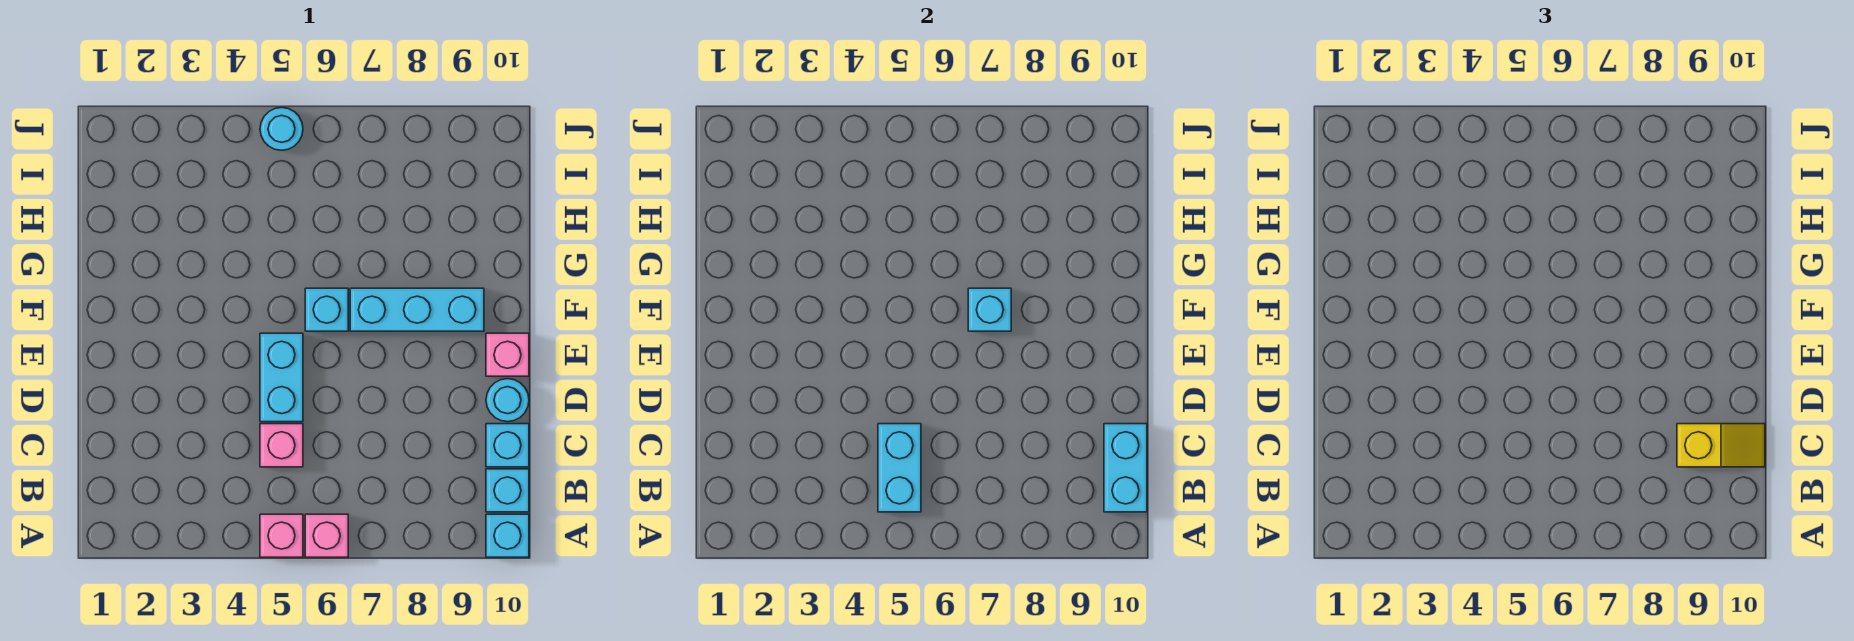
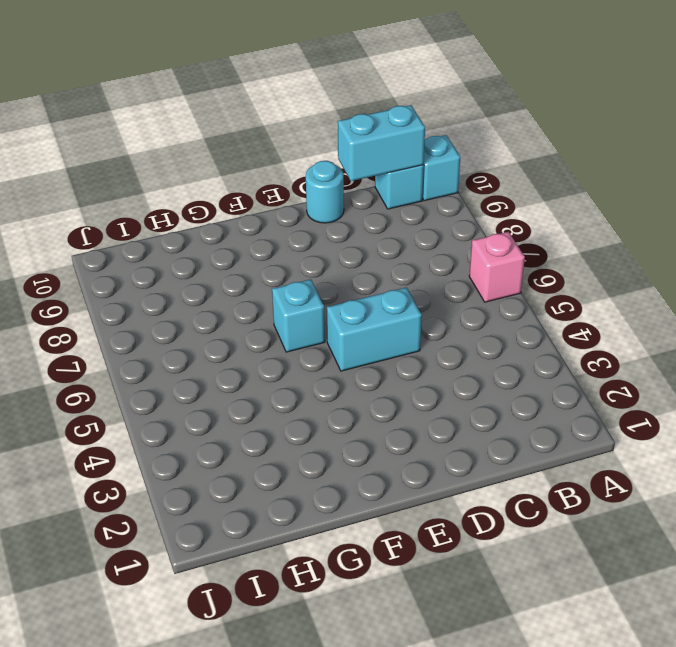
none -> pink 1x1 brick [260,514,303,557]
none -> pink 1x1 brick [260,424,303,467]
none -> cyan 1x1 brick [486,424,529,467]

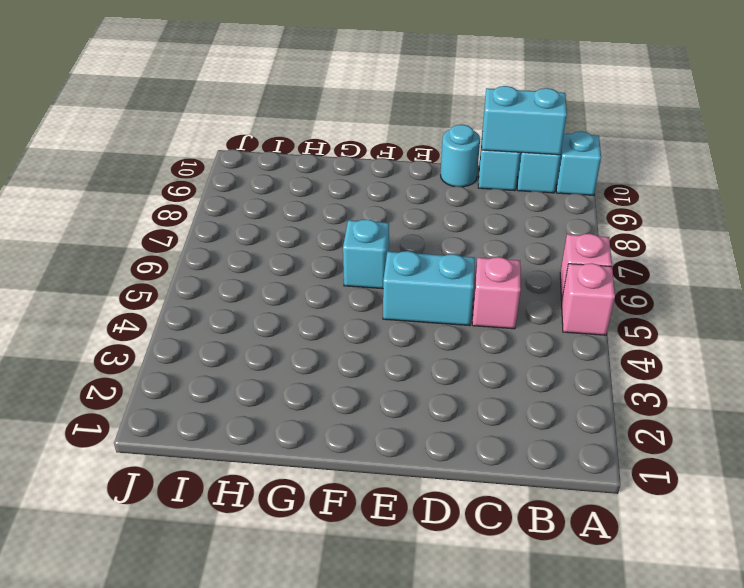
none -> pink 1x1 brick [486,333,529,376]
none -> cyan 1x3 brick [350,288,484,331]
none -> cyan 1x1 round brick [260,107,303,150]

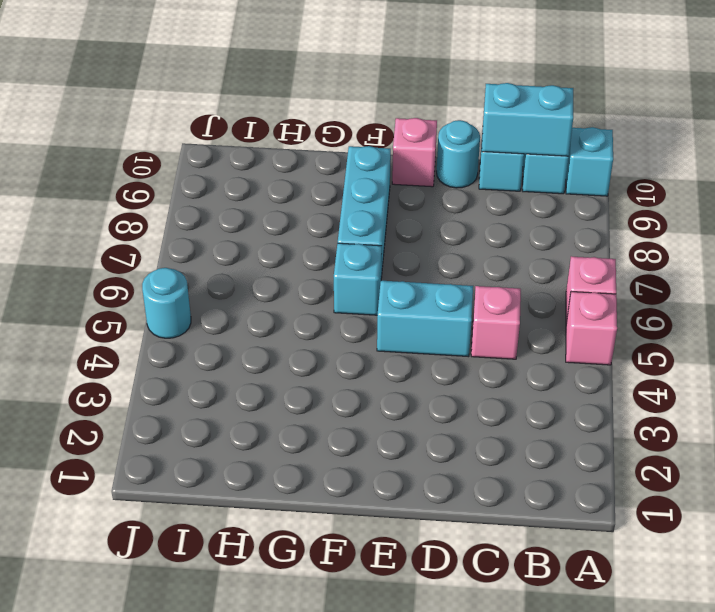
none -> cyan 1x2 brick [878,424,921,512]
none -> cyan 1x1 brick [968,288,1011,331]
none -> yellow 1x2 slope [1677,424,1765,467]

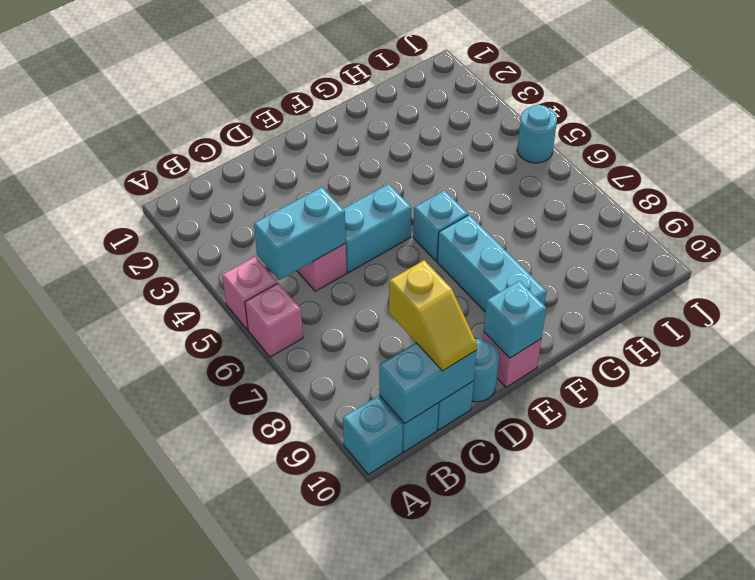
cyan 1x1 brick [484,281,546,358] -> cyan 1x1 brick moved to [968,288,1011,331]

